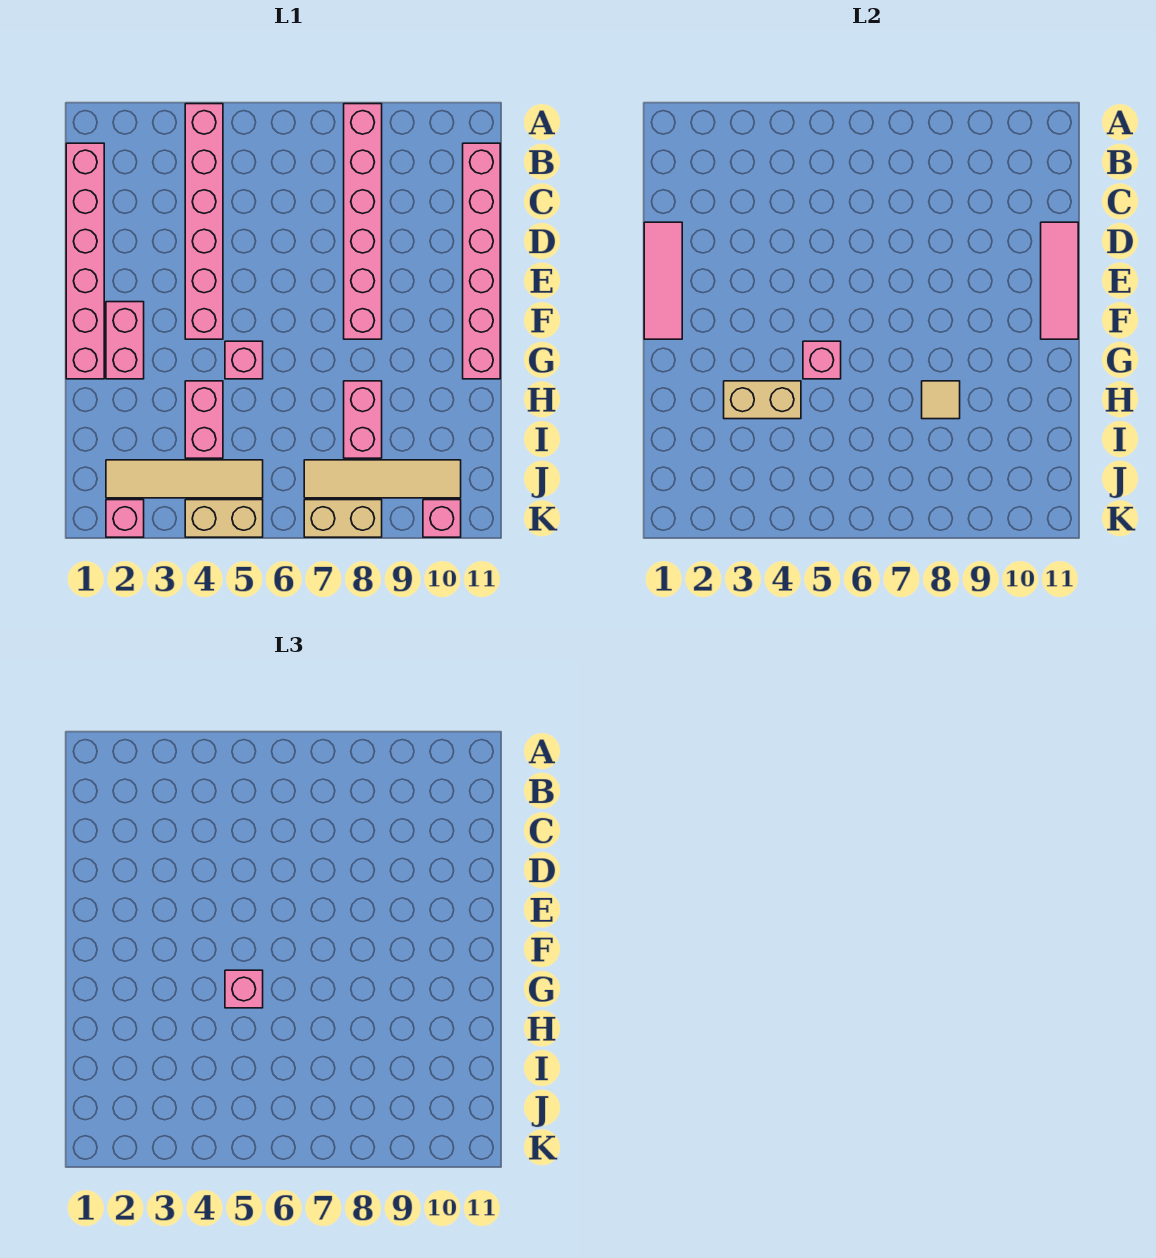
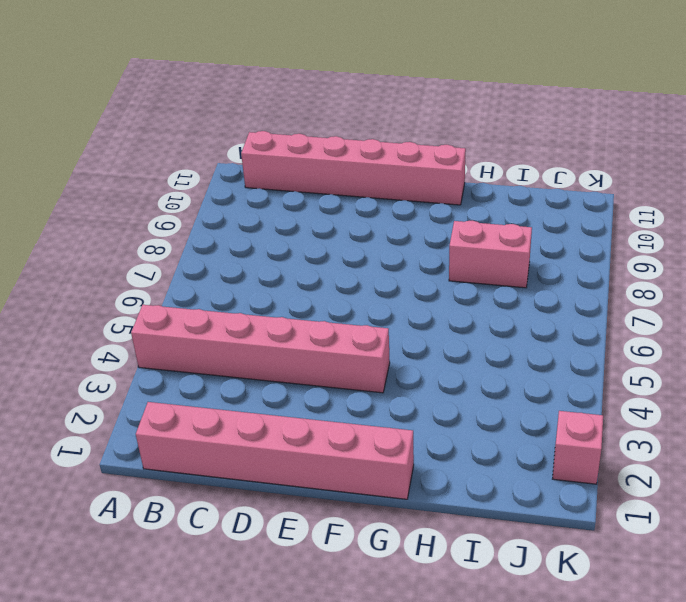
none -> pink 1x6 brick [344,104,382,339]
none -> pink 1x2 brick [106,302,144,379]
none -> pink 1x1 brick [225,341,263,379]

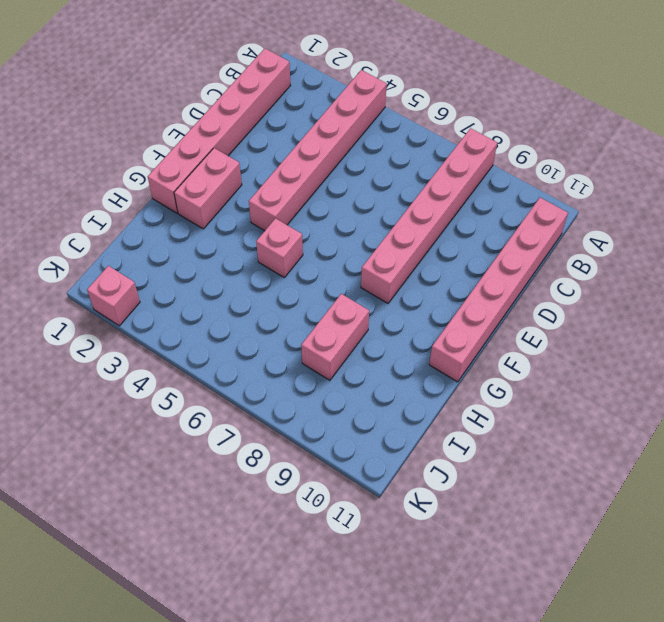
none -> pink 1x2 brick [185,381,223,458]
none -> tan 1x4 tile [106,460,263,498]
none -> tan 1x4 tile [304,460,461,498]

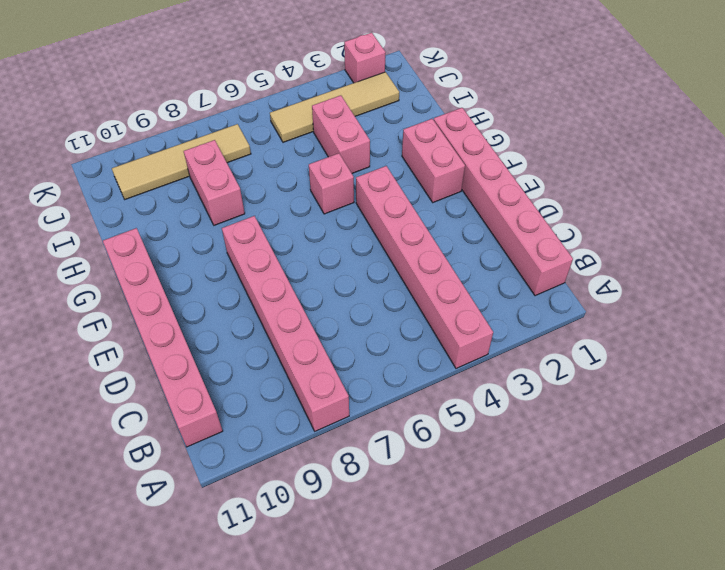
none -> tan 1x2 brick [185,500,263,537]
none -> tan 1x2 brick [304,500,382,537]
none -> pink 1x1 brick [423,500,461,537]

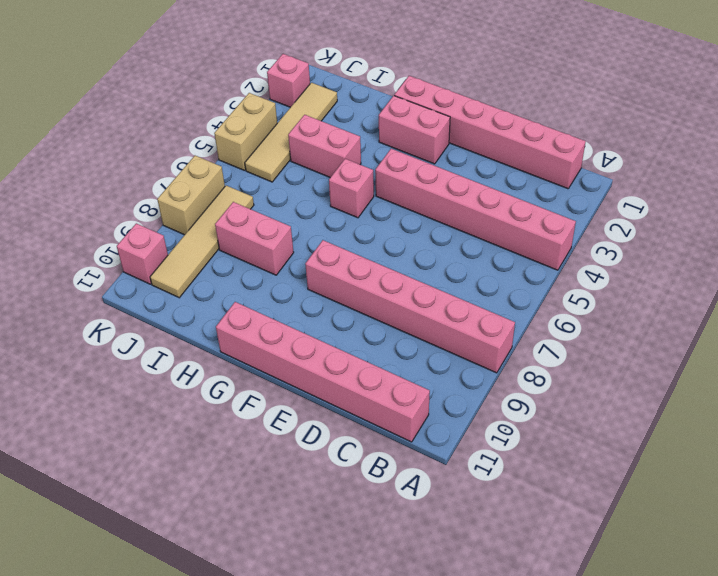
none -> pink 1x3 tile [644,222,682,339]
none -> pink 1x3 tile [1041,222,1078,339]
none -> pink 1x1 brick [803,341,841,379]

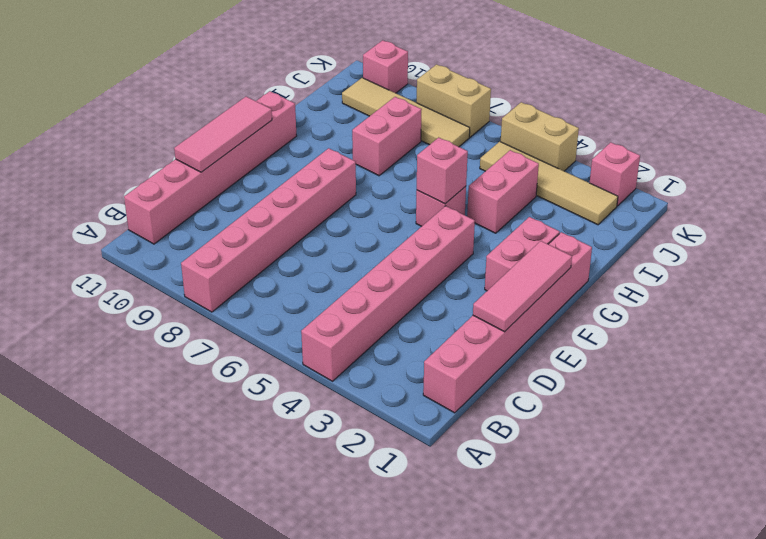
none -> tan 1x2 brick [724,381,801,419]
none -> tan 1x1 tile [922,381,960,419]
none -> pink 1x1 brick [225,970,263,1008]

